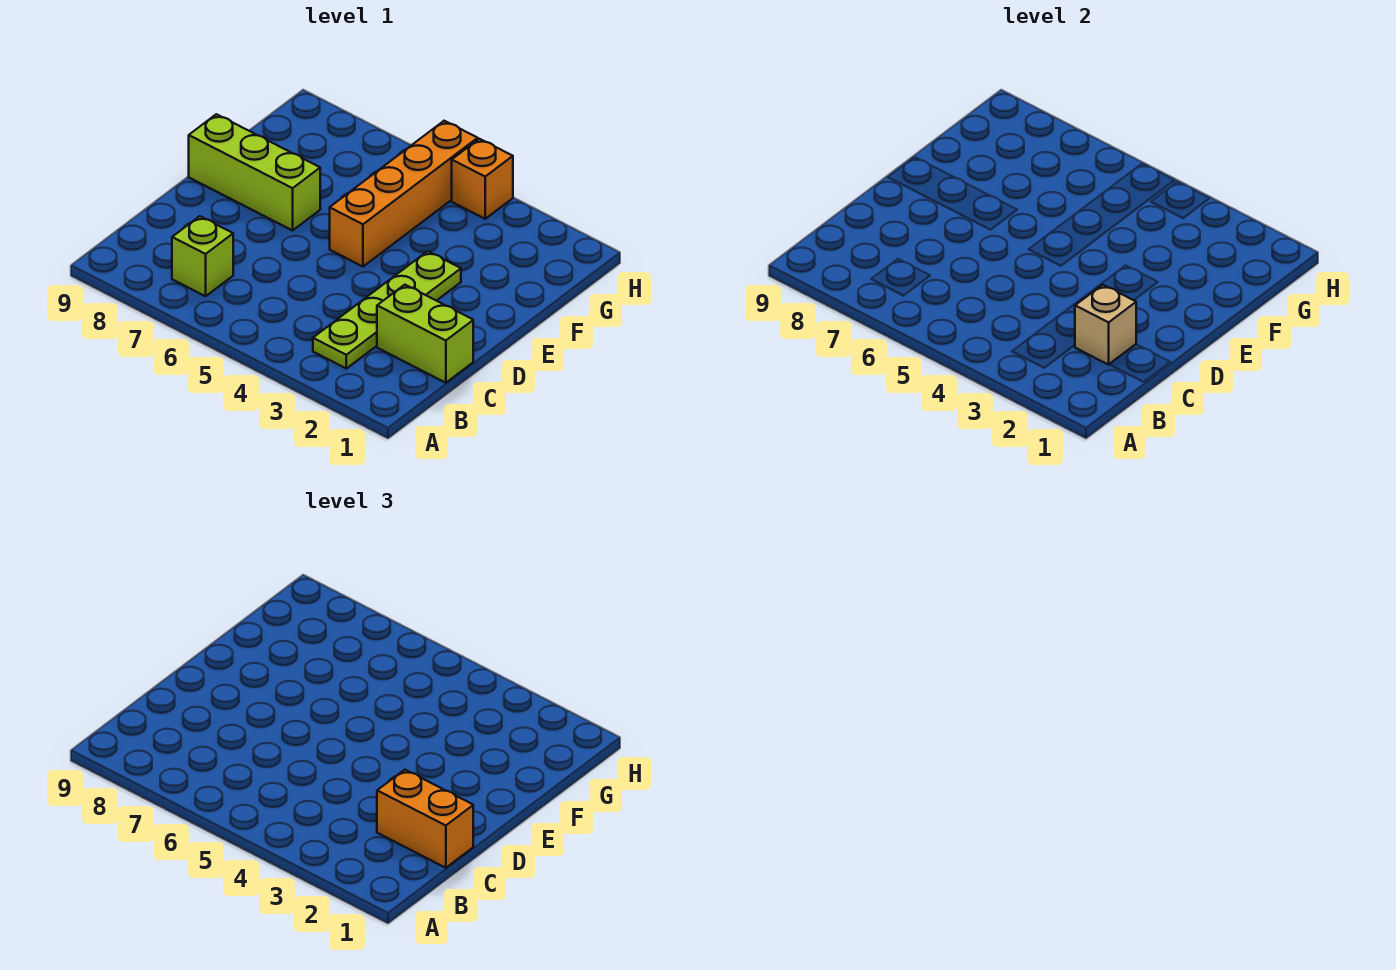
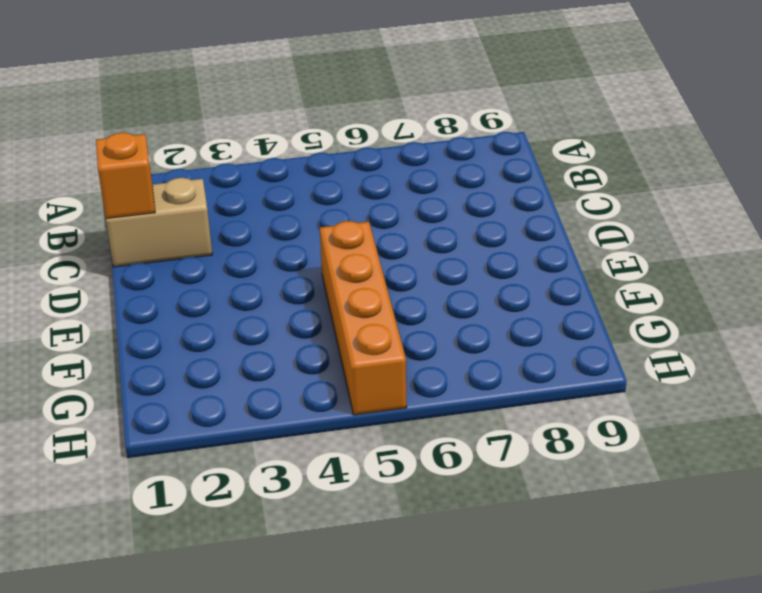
tan 1x2 brick [106,178,212,267] -> lime 1x2 brick [377,285,473,383]
orange 1x1 brick [96,133,155,218] -> orange 1x1 brick moved to [452,139,513,219]
none -> lime 1x4 plate [313,251,461,369]
none -> lime 1x1 brick [172,216,233,296]

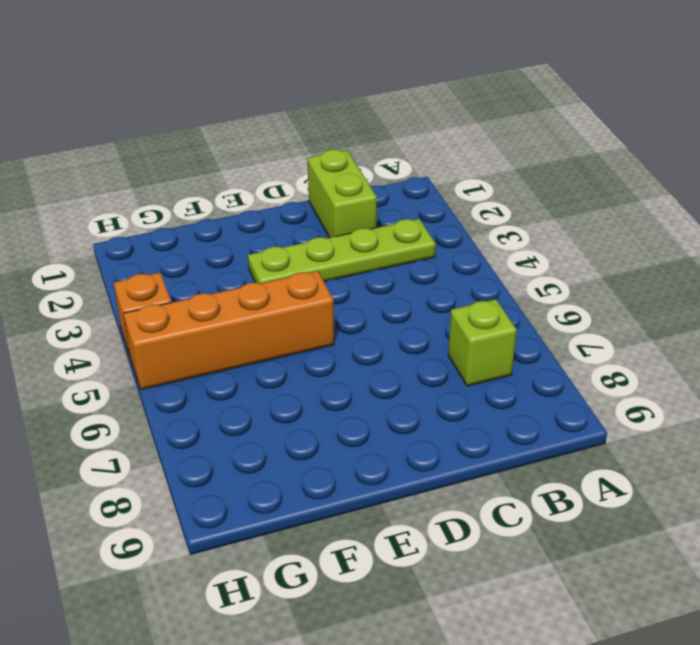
none -> lime 1x3 brick [189,114,320,230]
none -> tan 1x1 brick [1075,285,1136,365]

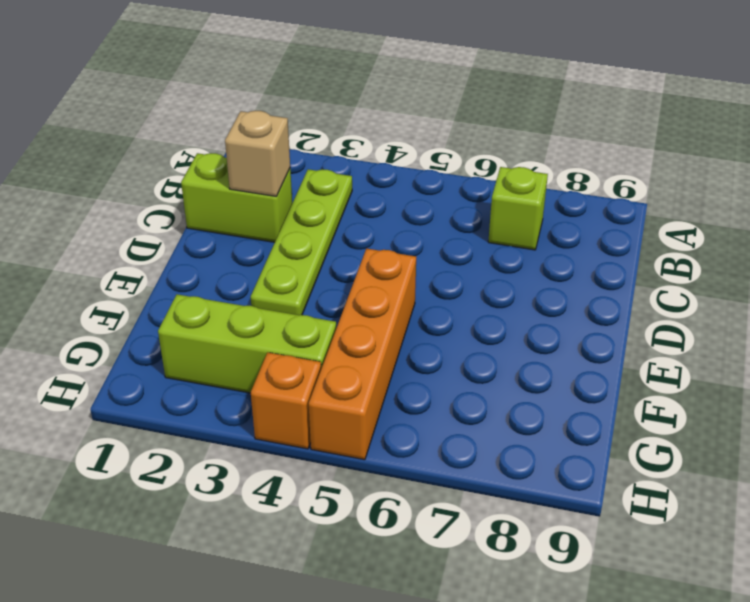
lime 1x3 brick [158,294,336,393] -> lime 1x3 brick moved to [189,114,320,230]
none -> orange 1x2 brick [377,770,473,868]

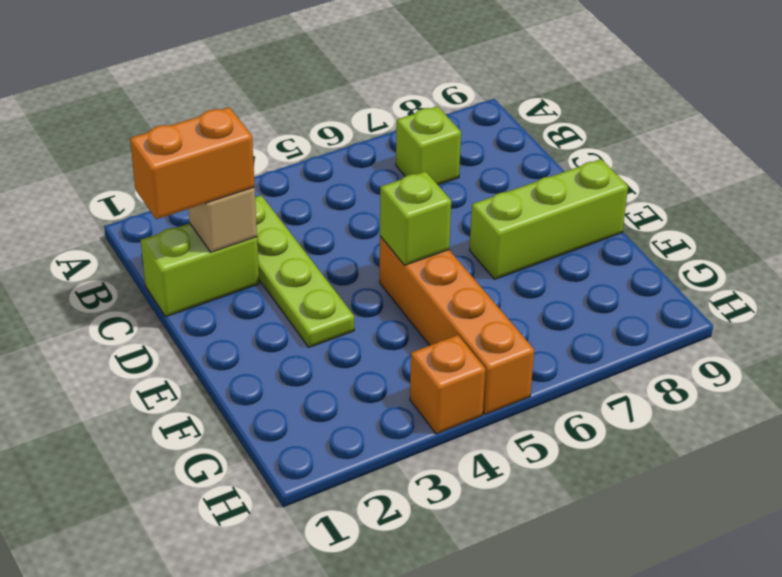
lime 1x1 brick [380,171,451,265] -> none

